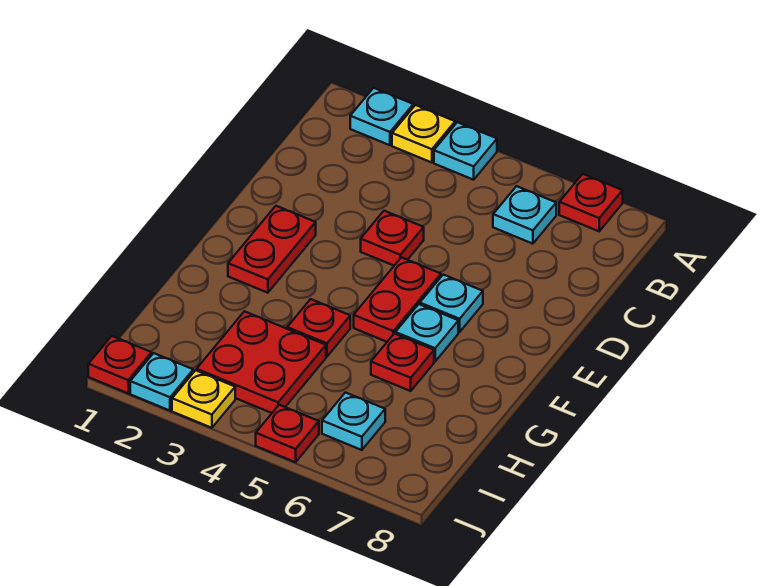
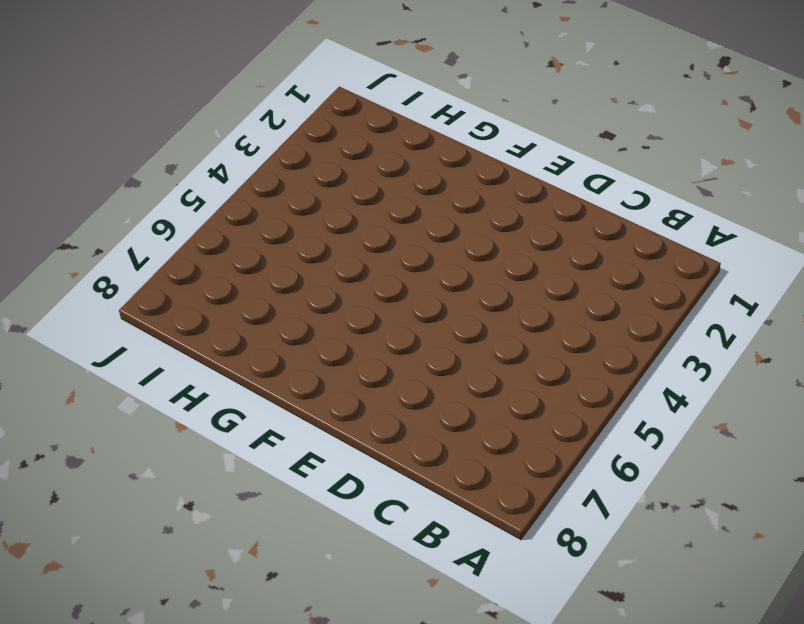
none -> cyan 1x1 plate [350,88,413,145]
none -> yellow 1x1 plate [392,105,455,163]
none -> cyan 1x1 plate [434,122,497,180]

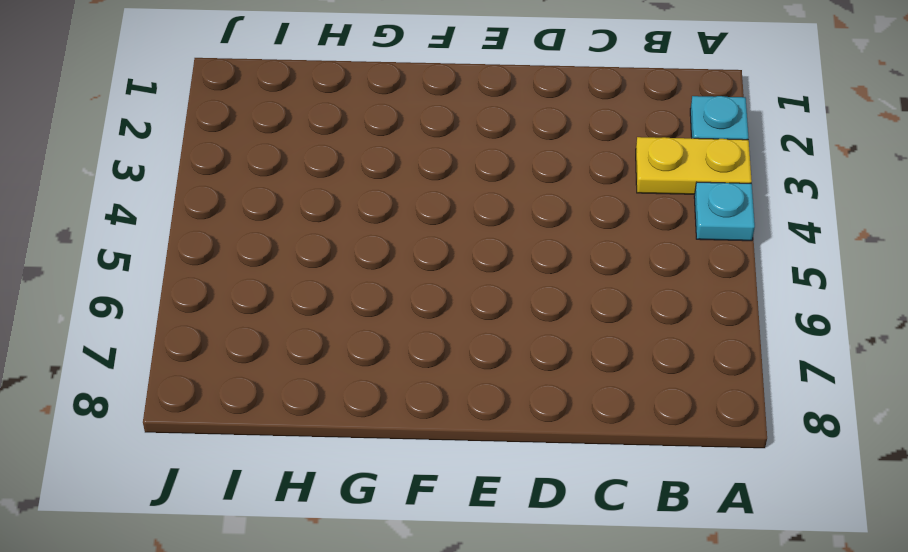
yellow 1x2 plate [636,137,752,194] -> yellow 1x1 plate [392,105,455,163]
none -> red 1x1 plate [559,174,623,231]
none -> cyan 1x1 plate [493,186,556,244]
none -> red 1x1 plate [361,211,424,266]

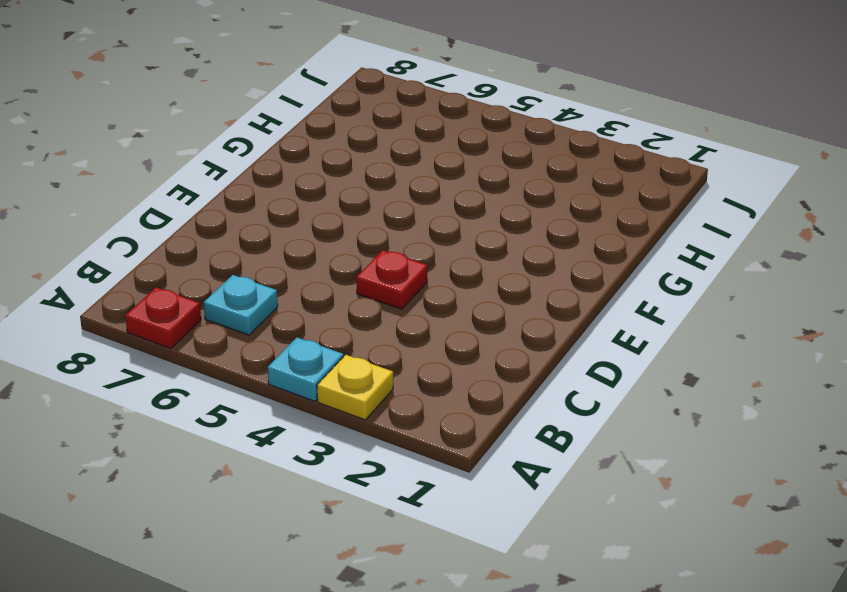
none -> cyan 1x1 plate [350,88,413,145]
none -> red 1x2 plate [228,206,316,293]
none -> red 1x2 plate [354,257,441,342]

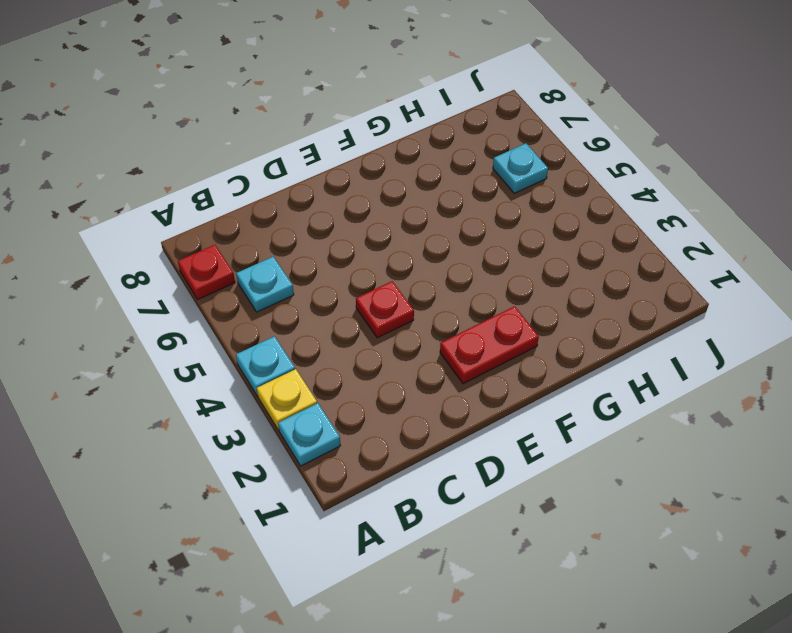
none -> red 1x2 plate [354,257,441,342]
none -> cyan 1x1 plate [420,275,483,332]
none -> cyan 1x1 plate [395,304,458,361]

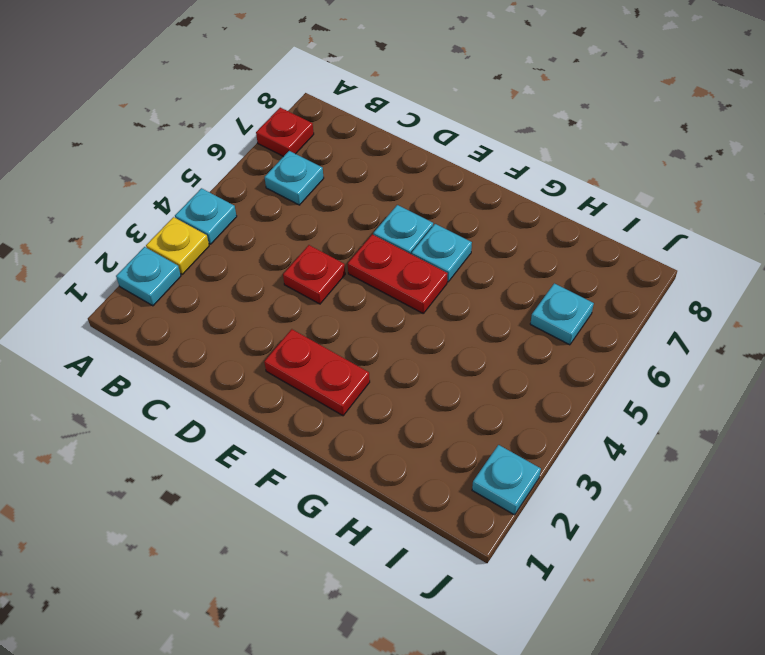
none -> red 1x1 plate [287,299,350,357]
none -> red 1x1 plate [371,334,434,391]
none -> red 2x2 plate [197,311,326,413]

